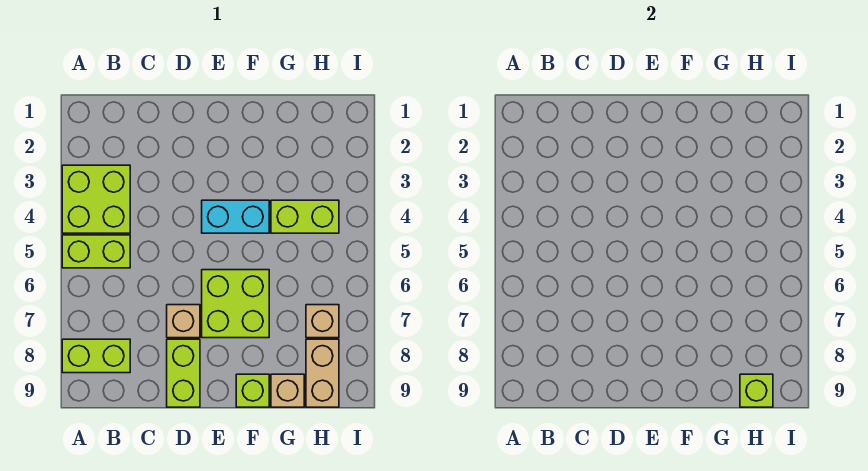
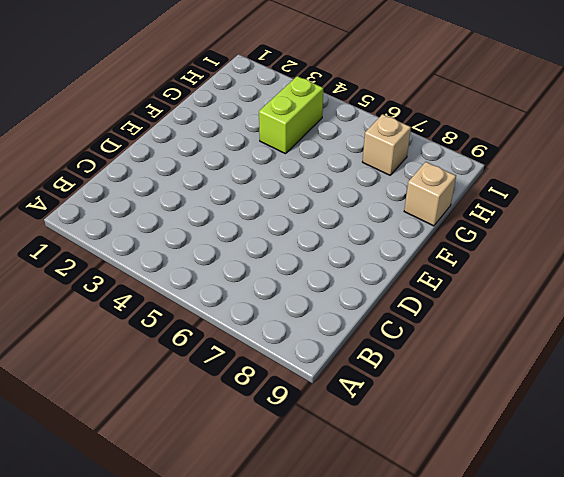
none -> lime 2x2 brick [62,165,130,233]
none -> lime 1x2 brick [62,235,130,268]
none -> lime 1x2 brick [62,339,130,373]

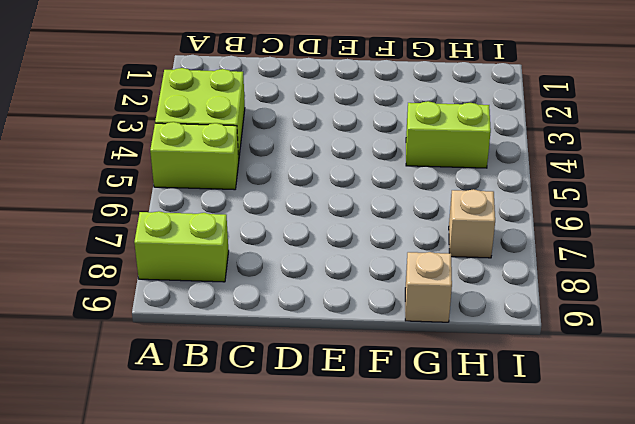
none -> tan 1x1 brick [167,305,200,338]
none -> lime 1x2 brick [167,339,200,407]
none -> cyan 1x2 brick [202,200,269,233]

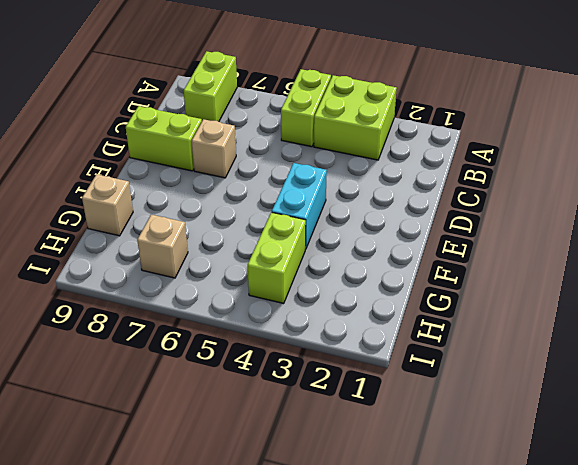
none -> lime 2x2 brick [202,270,269,338]
none -> lime 1x1 brick [236,374,269,407]
none -> tan 1x2 brick [306,339,339,407]

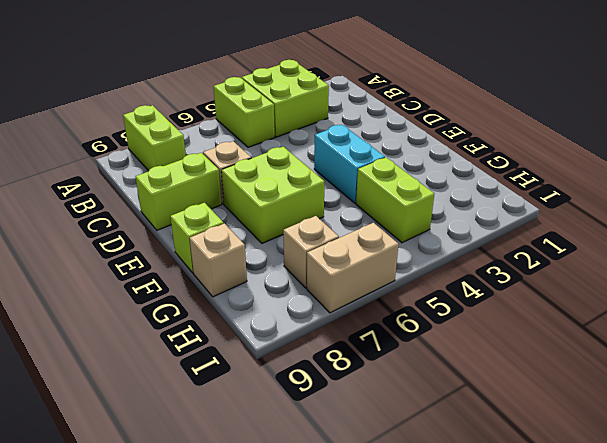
tan 1x2 brick [307,223,399,313] -> tan 1x2 brick moved to [306,339,339,407]
none -> lime 1x1 brick [740,374,773,407]

